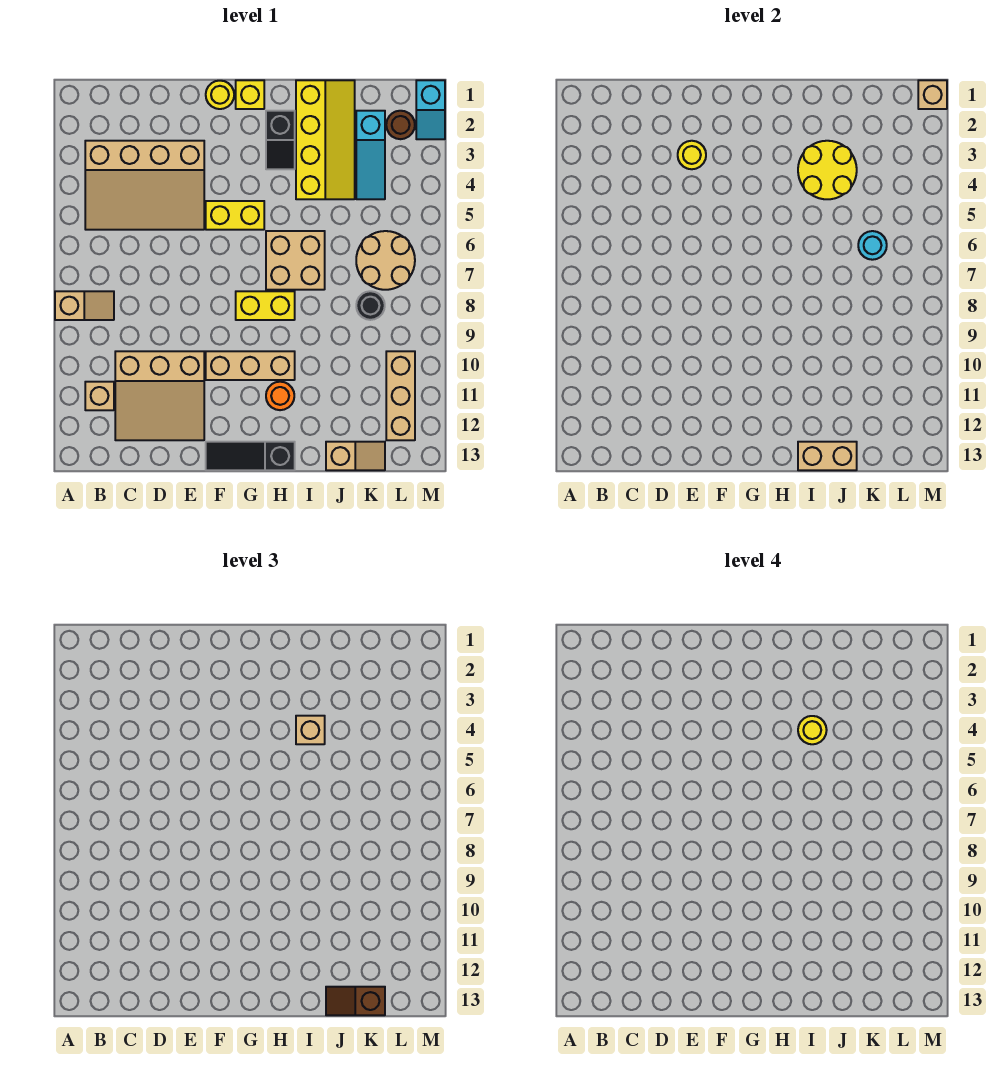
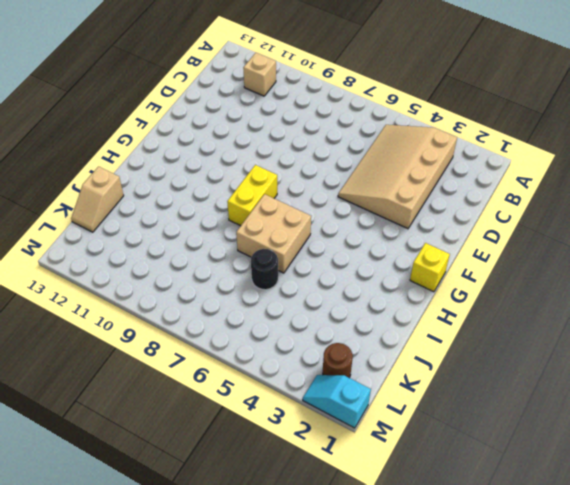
black 1x1 round brick [251,249,278,290] -> black 1x1 round brick moved to [356,291,385,320]
none -> tan 1x2 slope [55,291,114,320]
none -> tan 3x3 slope [115,351,204,440]
none -> yellow 1x1 round brick [206,81,234,109]

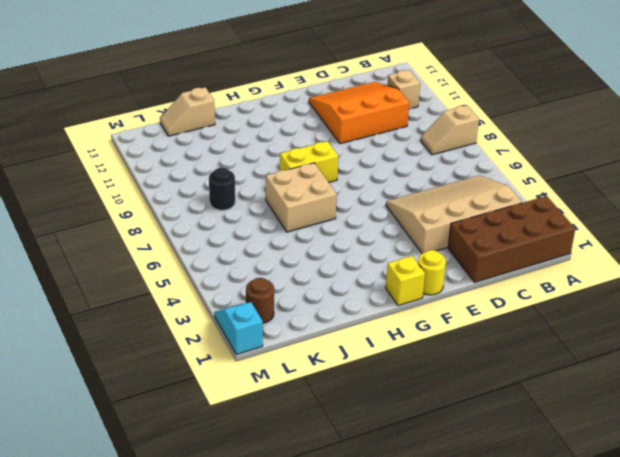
brown 2x4 brick [448,196,575,282] -> none
orange 3x3 slope [309,82,409,144] -> tan 3x3 slope [115,351,204,440]
none -> yellow 1x2 brick [206,201,264,230]
none -> tan 1x3 brick [206,351,295,380]
none -> black 1x3 slope [206,442,295,470]

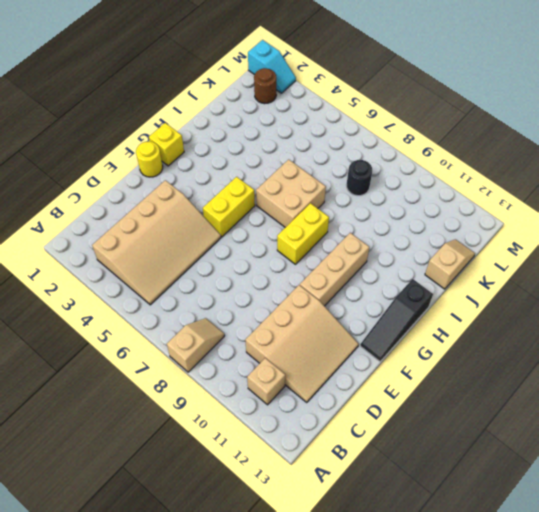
none -> black 1x2 slope [266,111,295,169]
none -> orange 1x1 round brick [266,382,294,410]
none -> yellow 2x4 slope [296,80,355,199]

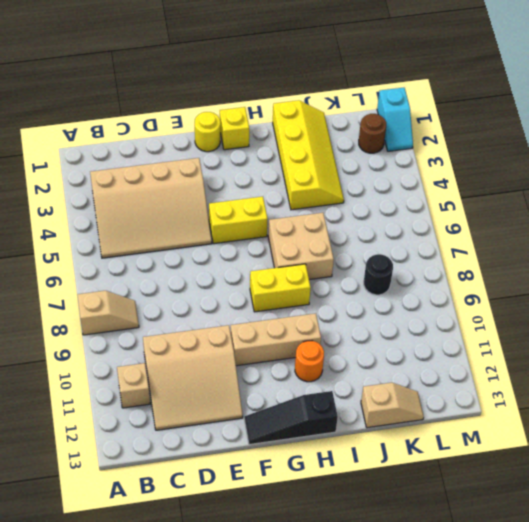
none -> black 1x2 slope [266,111,295,169]
none -> cyan 1x3 slope [356,111,385,199]
none -> tan 2x2 round brick [356,231,415,290]

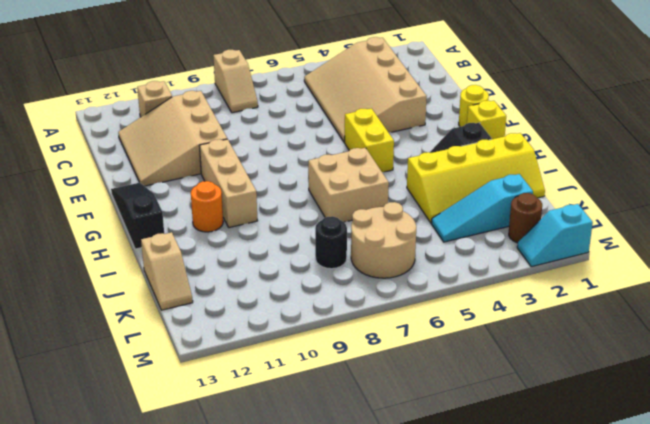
none -> yellow 1x2 brick [236,291,295,320]
none -> tan 1x3 brick [386,351,415,440]
none -> yellow 1x1 round brick [678,141,706,169]

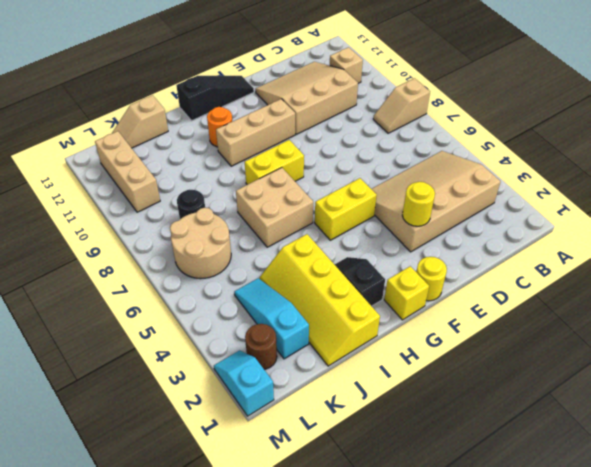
none -> yellow 2x2 round brick [798,141,857,199]
none -> tan 1x2 brick [798,442,857,470]
none -> cyan 1x1 round brick [858,231,887,260]

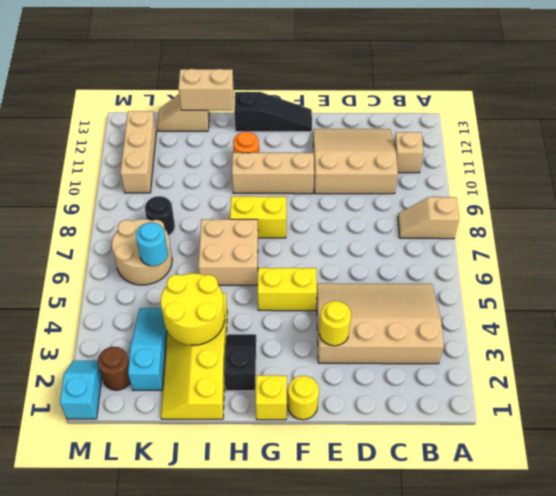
none -> tan 1x1 brick [918,80,947,109]
none -> tan 1x1 brick [296,716,325,744]
none -> brown 1x2 slope [326,987,385,1015]

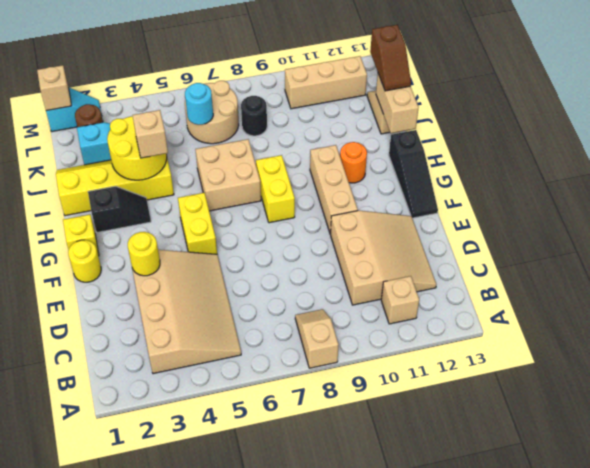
none -> yellow 1x1 round brick [798,716,827,744]

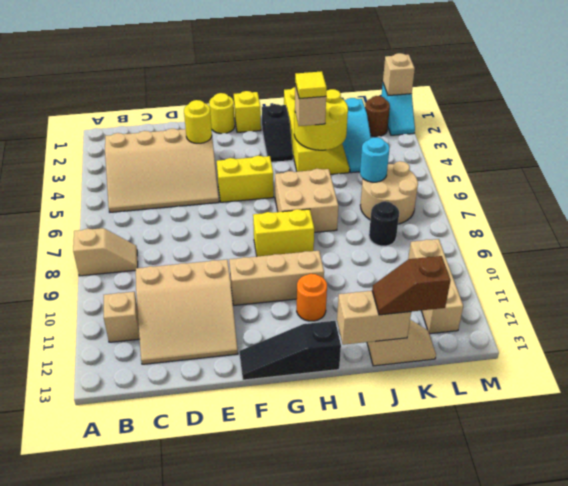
yellow 1x1 tile [295,71,327,99] -> yellow 1x1 round brick [798,716,827,744]

